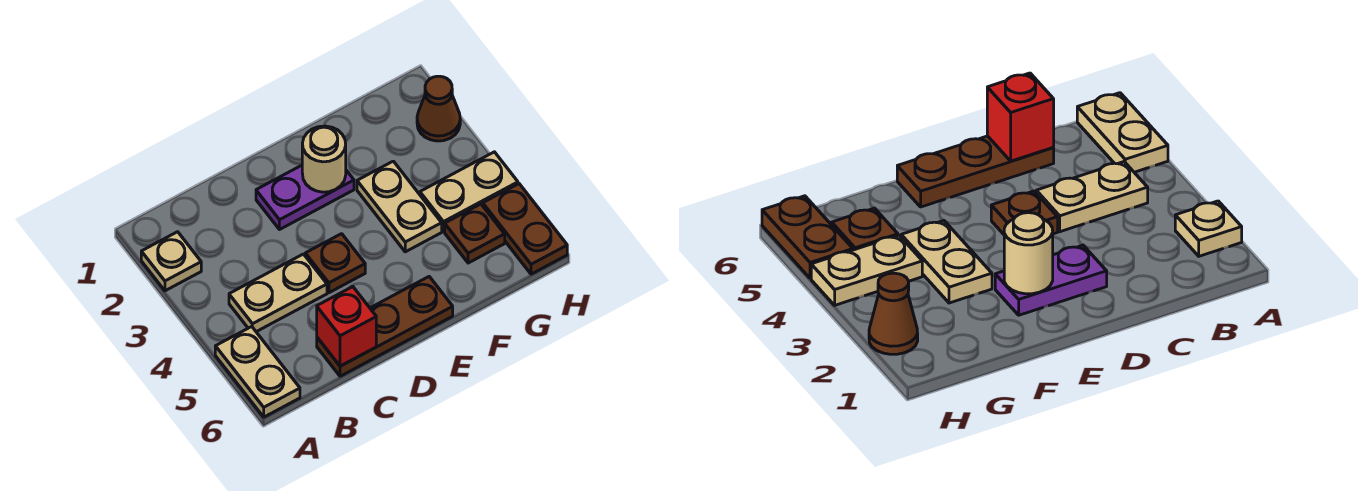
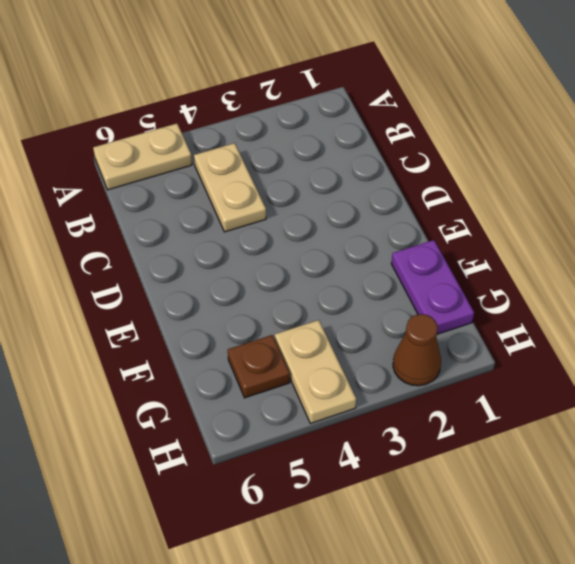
purple 1x2 plate [391,240,474,334] -> purple 1x2 plate moved to [256,165,354,230]
none -> tan 1x1 plate [141,232,201,291]
none -> brown 1x3 plate [317,277,453,376]
none -> brown 1x1 plate [305,234,365,293]

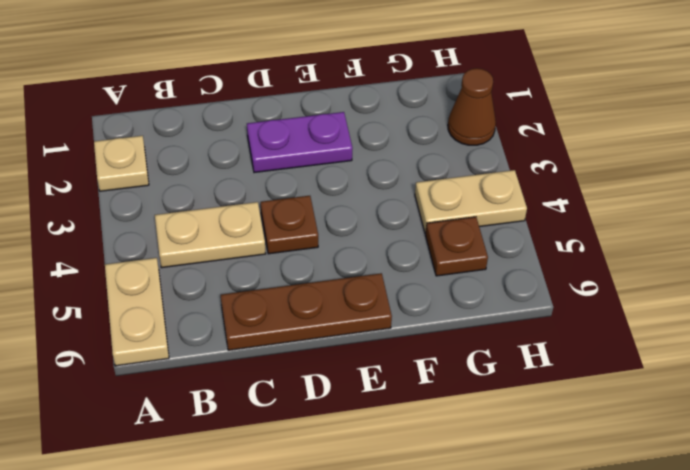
none -> tan 1x2 plate [357,161,442,252]
none -> brown 1x2 plate [483,184,567,274]
none -> red 1x1 brick [317,287,376,366]

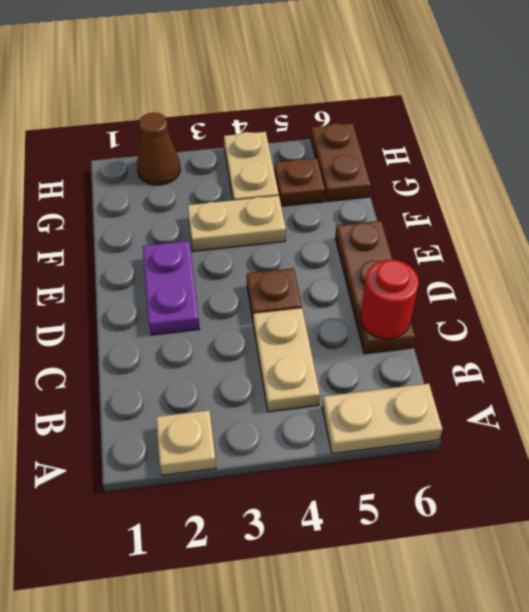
red 1x1 round brick [360,260,419,339] -> red 1x1 brick [317,287,376,366]
brown 1x2 plate [311,123,371,202] -> brown 1x2 plate turned to [483,184,567,274]
none -> tan 1x1 round brick [302,126,346,192]

